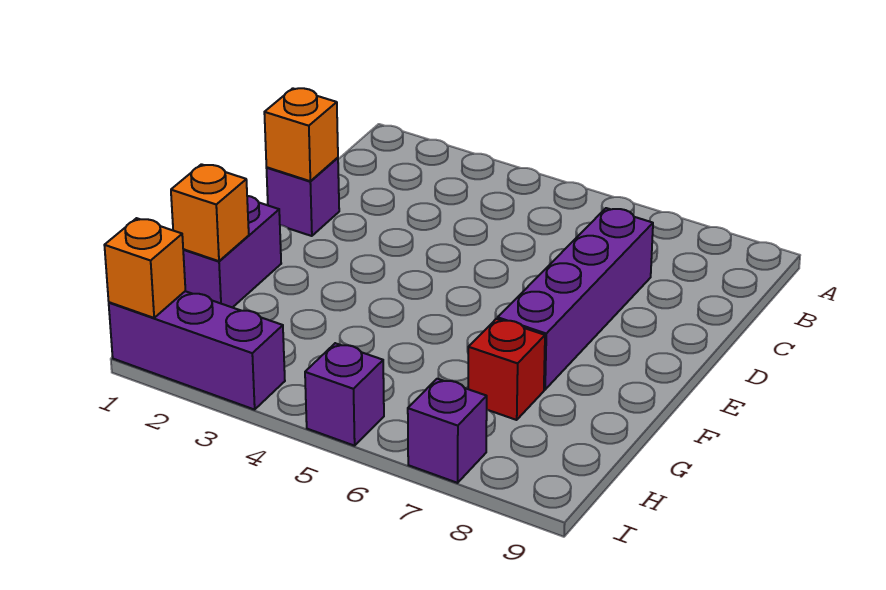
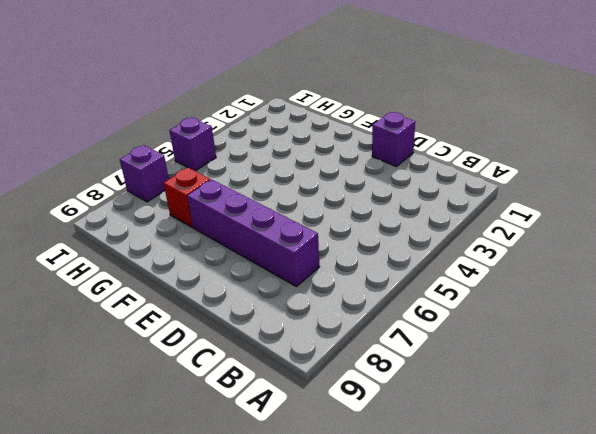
none -> purple 1x2 brick [183,196,281,308]
none -> purple 1x3 brick [109,291,285,410]

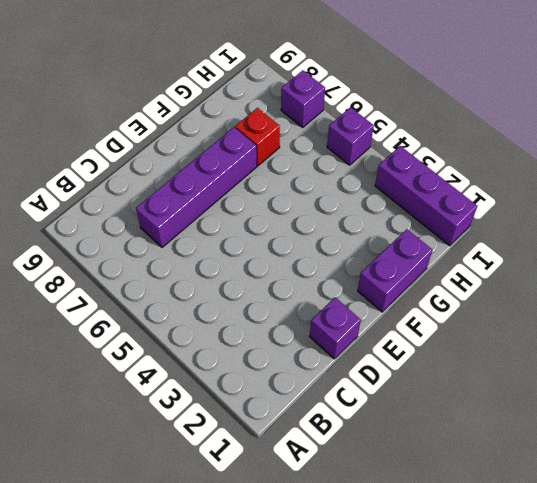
none -> orange 1x1 brick [264,88,338,181]
none -> orange 1x1 brick [171,164,249,261]

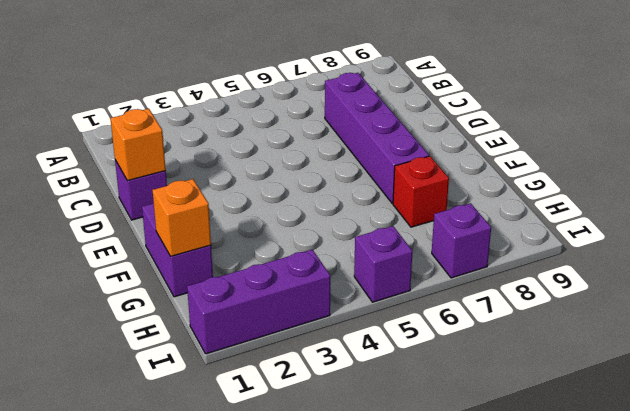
none -> orange 1x1 brick [104,218,185,318]

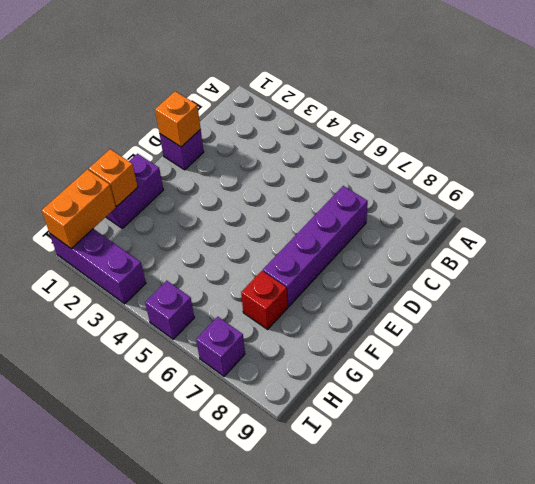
orange 1x2 brick [42,169,116,249] -> orange 1x1 brick [104,218,185,318]

